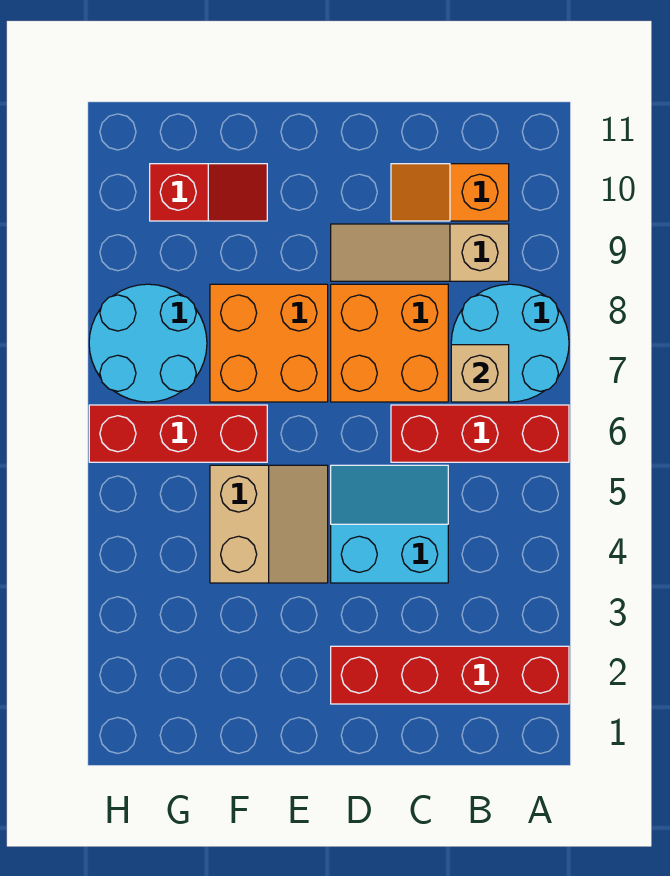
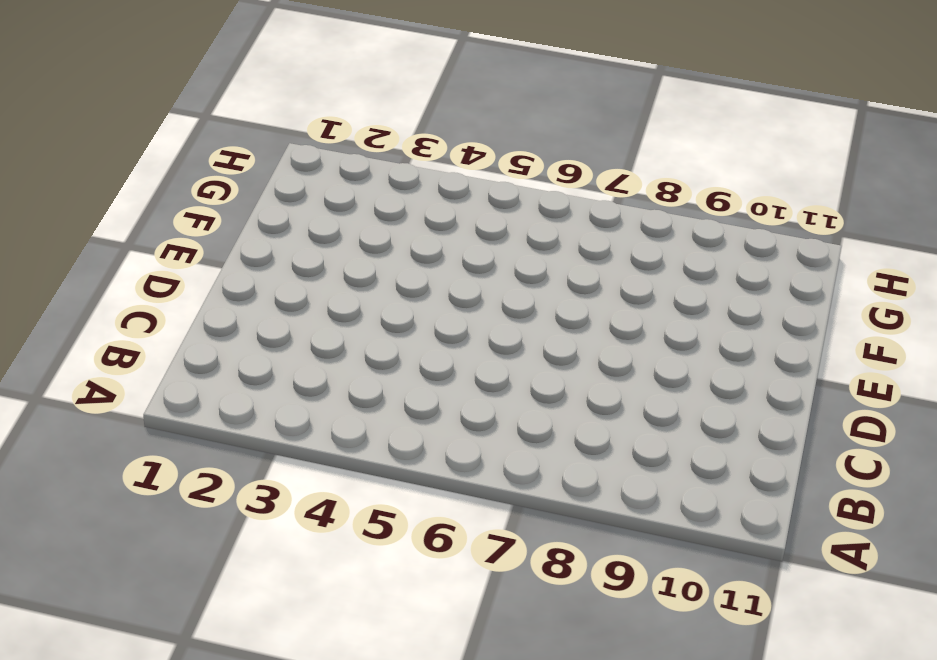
none -> red 1x4 brick [331,646,569,704]
none -> red 1x3 brick [391,405,569,462]
none -> cyan 2x2 round brick [451,284,569,402]

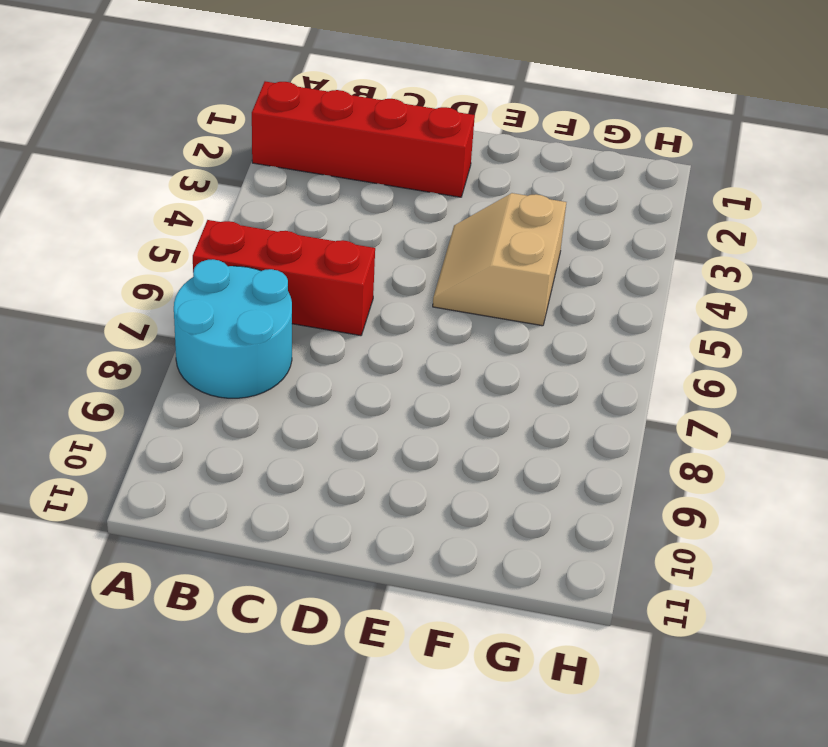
none -> tan 1x3 slope [331,224,509,281]
none -> orange 1x2 slope [391,164,509,221]
none -> cyan 2x2 slope [331,465,448,583]

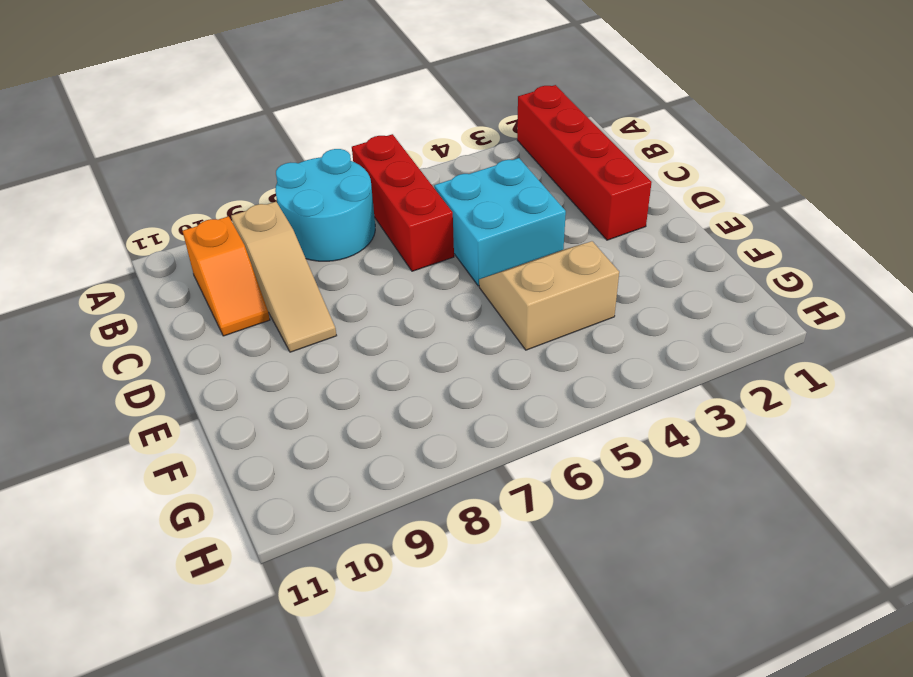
cyan 2x2 brick [434,158,566,286] -> cyan 2x2 slope [331,465,448,583]
none -> orange 2x2 brick [331,284,448,402]
none -> orange 2x2 brick [210,284,328,402]
none -> red 1x3 brick [89,405,267,462]

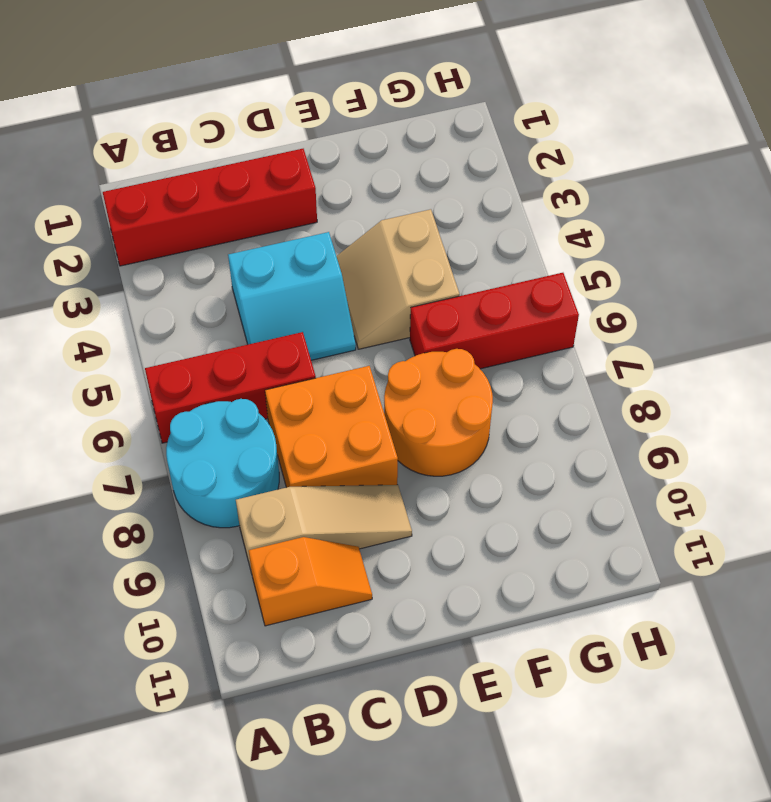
orange 2x2 round brick [384,349,493,476] -> orange 2x2 brick [210,284,328,402]
none -> red 1x2 slope [150,164,267,221]
none -> cyan 2x2 round brick [89,284,207,402]
none -> tan 1x1 brick [451,345,509,402]

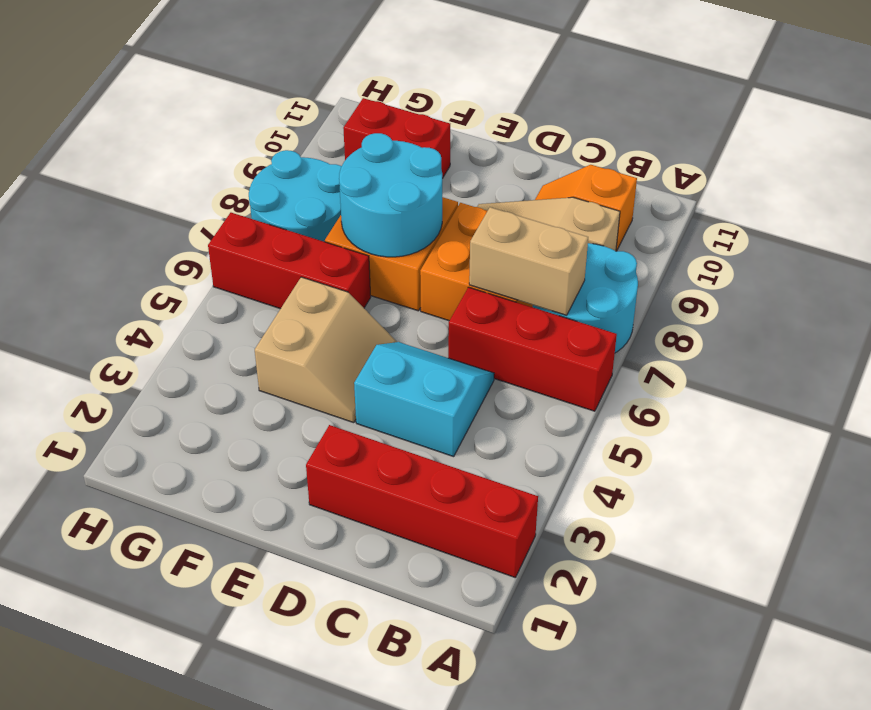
tan 1x2 brick [469,207,588,315] -> tan 1x1 brick [451,345,509,402]
cyan 2x2 round brick [339,133,442,257] -> none
red 1x2 brick [343,98,450,178] -> red 1x2 slope [150,164,267,221]

